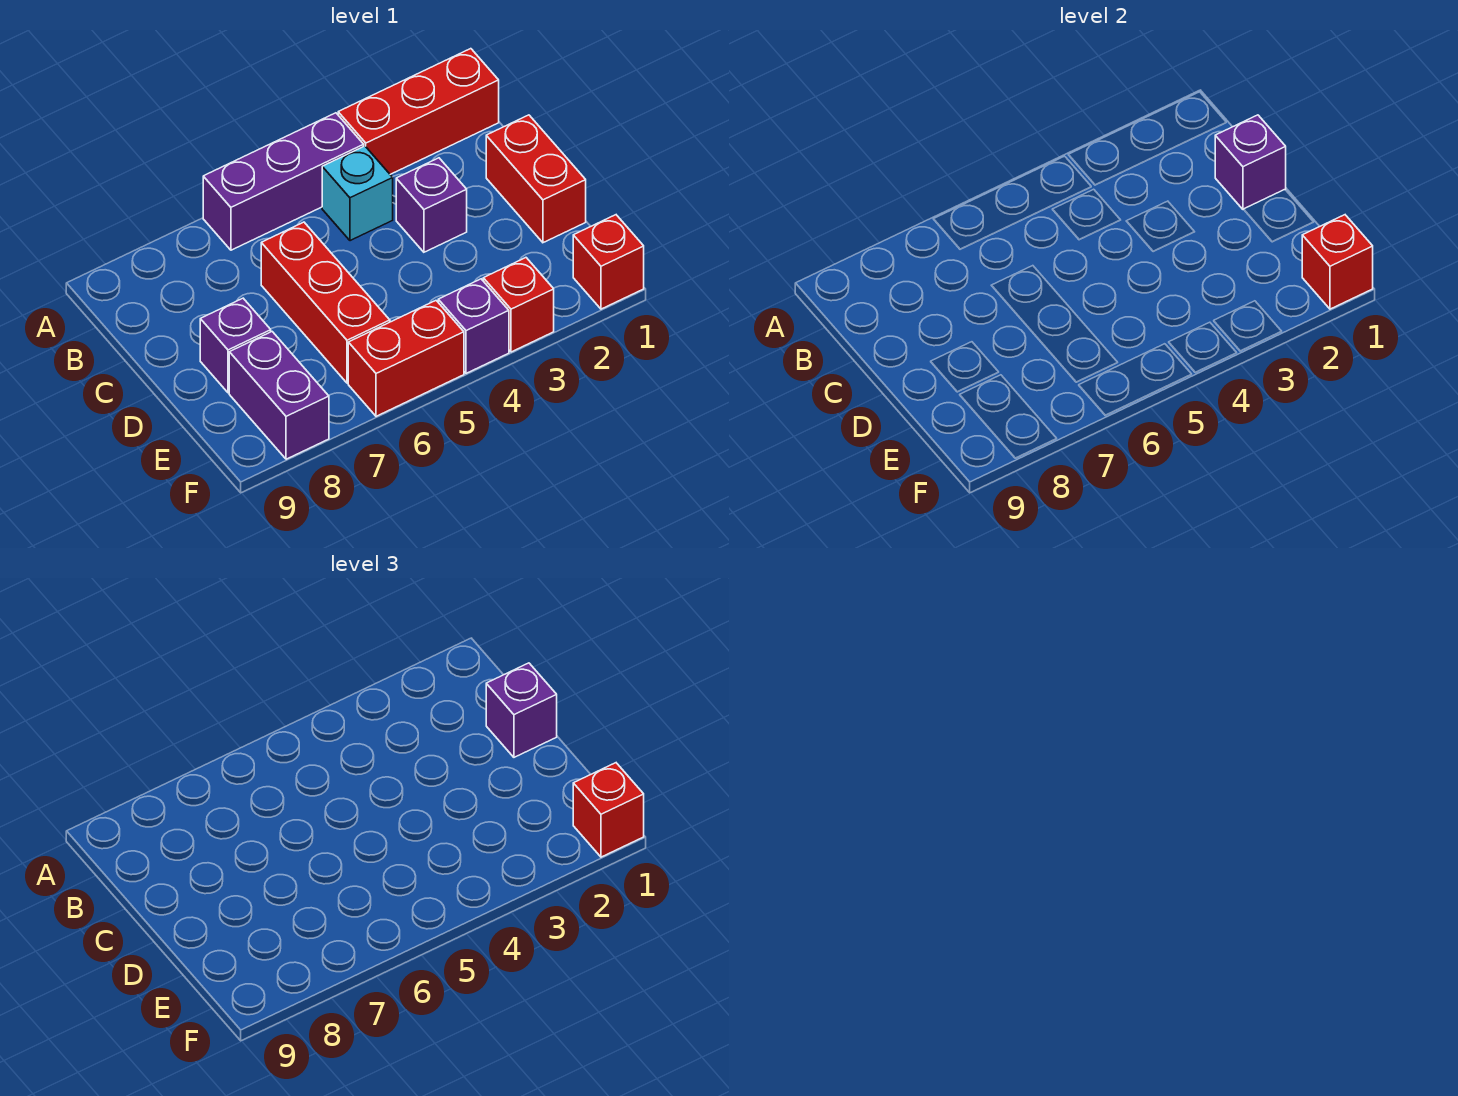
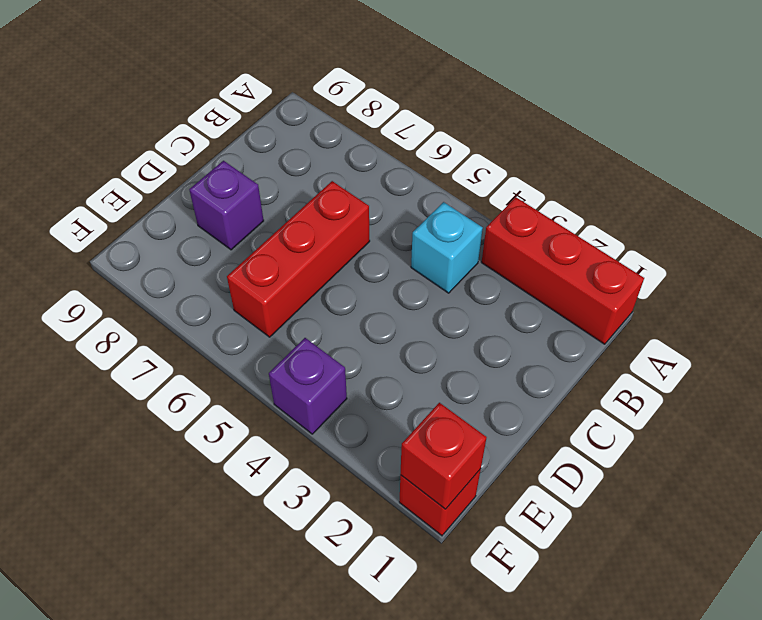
none -> purple 1x3 brick [203,113,364,250]
none -> red 1x2 brick [486,115,586,243]
none -> purple 1x1 brick [396,158,467,252]

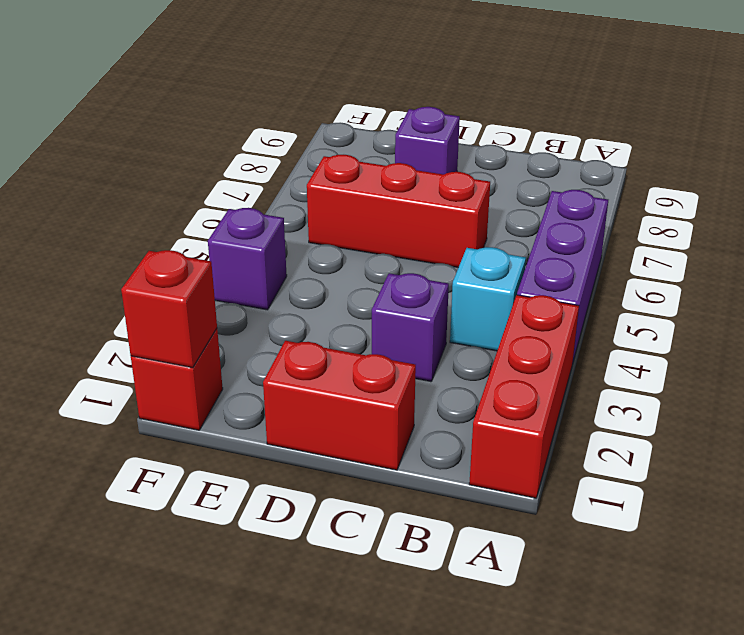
none -> purple 1x2 brick [229,332,329,459]
none -> red 1x1 brick [483,258,554,352]
none -> red 1x2 brick [348,301,464,416]

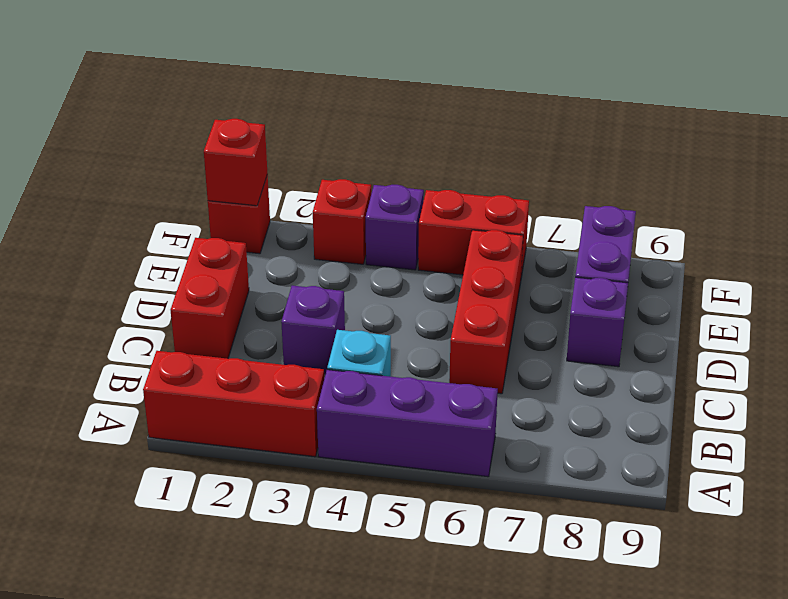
none -> purple 1x1 brick [1215,115,1286,209]
none -> purple 1x1 brick [486,663,557,757]
none -> red 1x1 brick [573,763,644,857]

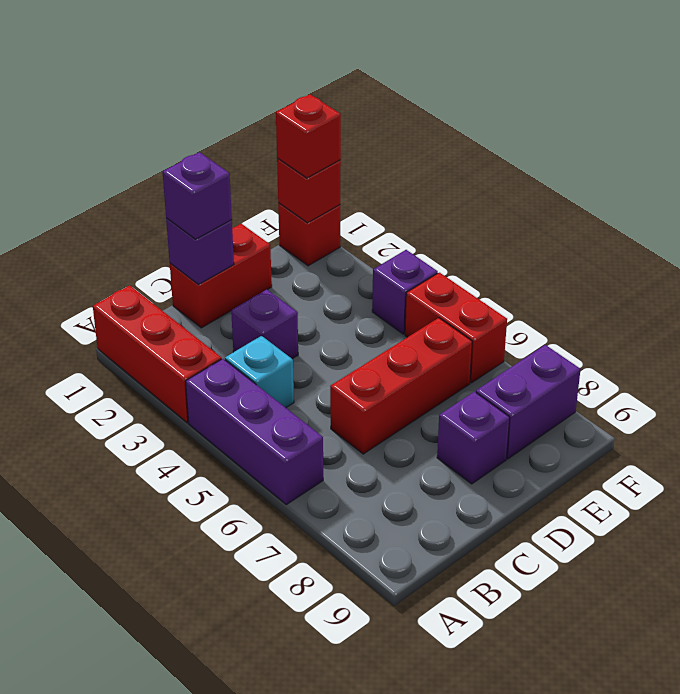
none -> red 1x1 brick [483,258,554,352]

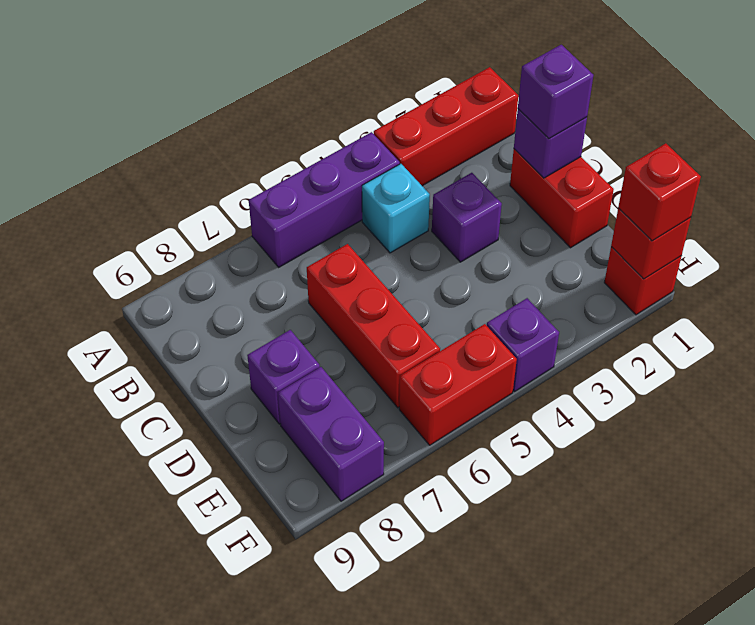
none -> red 1x1 brick [483,258,554,352]

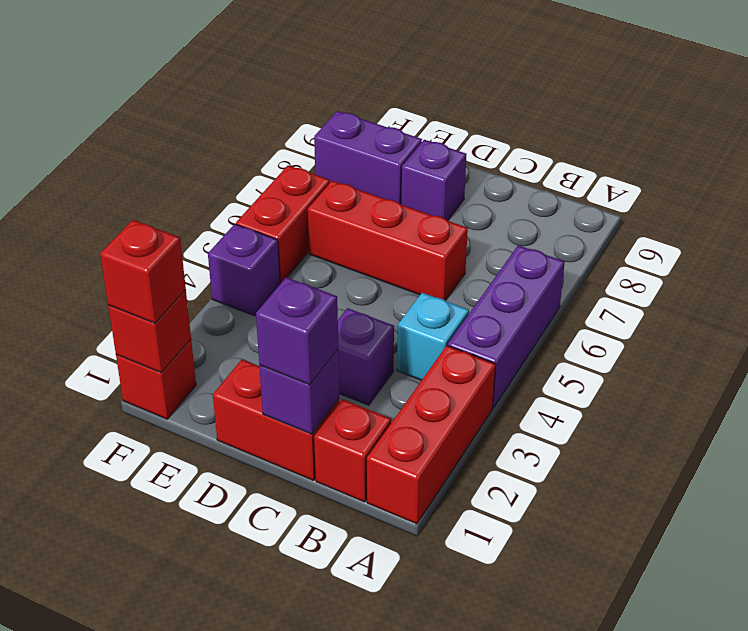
red 1x1 brick [314,399,391,502] -> red 1x1 brick moved to [483,258,554,352]

